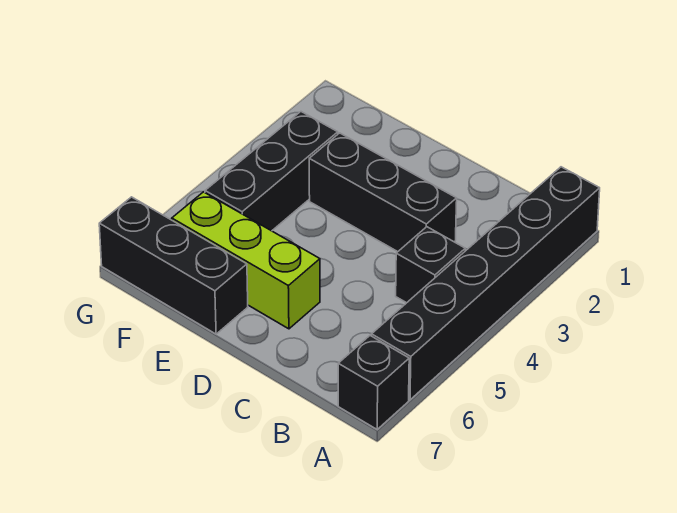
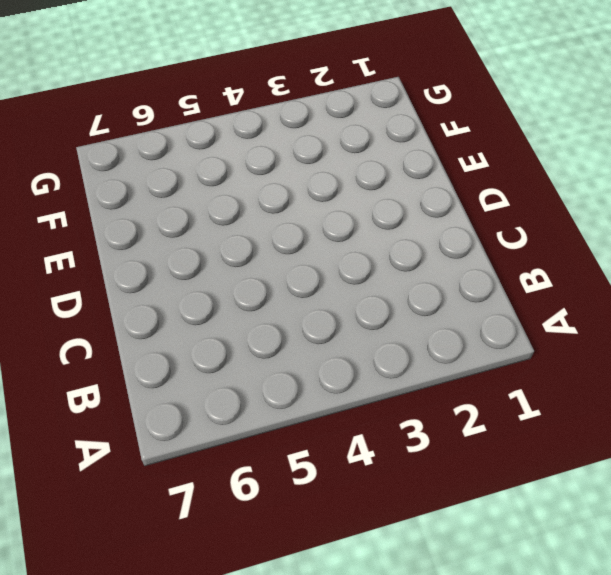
none -> black 1x6 brick [372,167,600,400]
none -> black 1x1 brick [338,336,409,429]

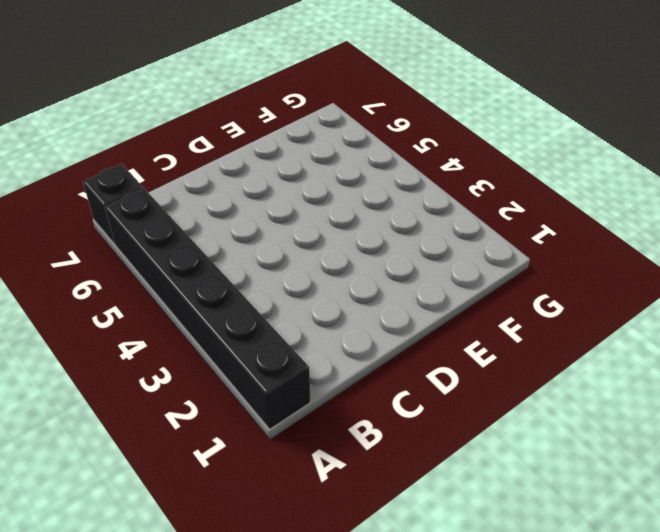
none -> black 1x1 brick [396,227,465,303]
none -> black 1x3 brick [309,133,457,252]

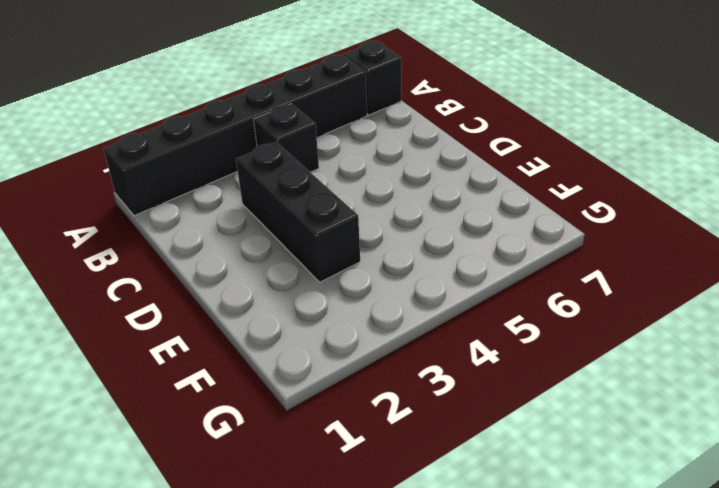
none -> lime 1x3 brick [172,192,320,329]
none -> black 1x3 brick [99,197,248,334]

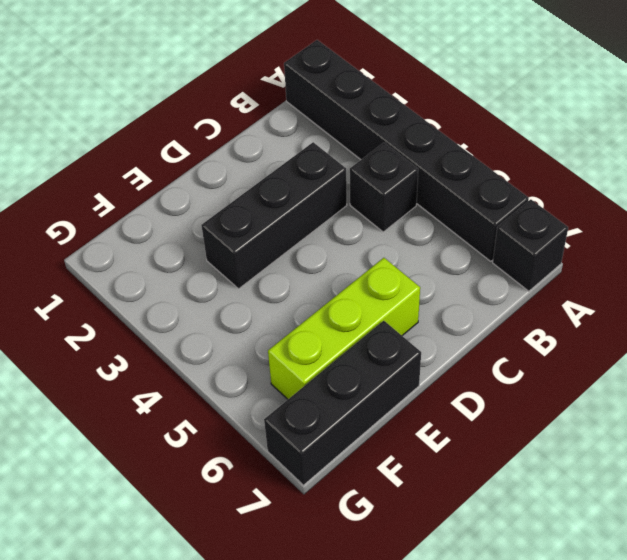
none -> black 1x3 brick [205,112,338,231]

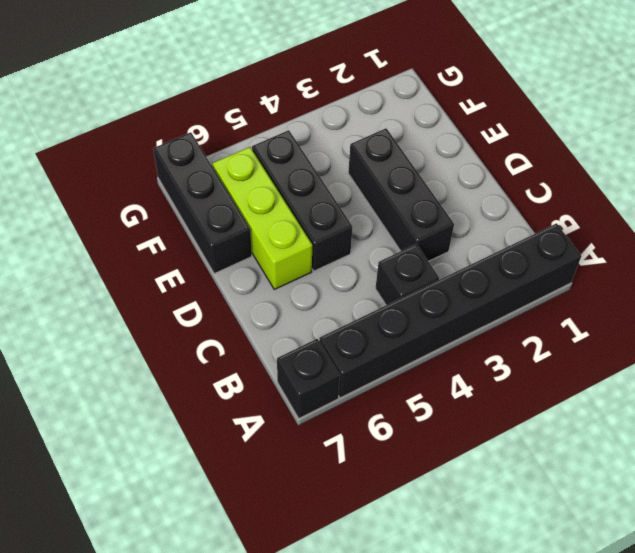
black 1x3 brick [252,130,352,271] -> black 1x3 brick turned to [205,112,338,231]

